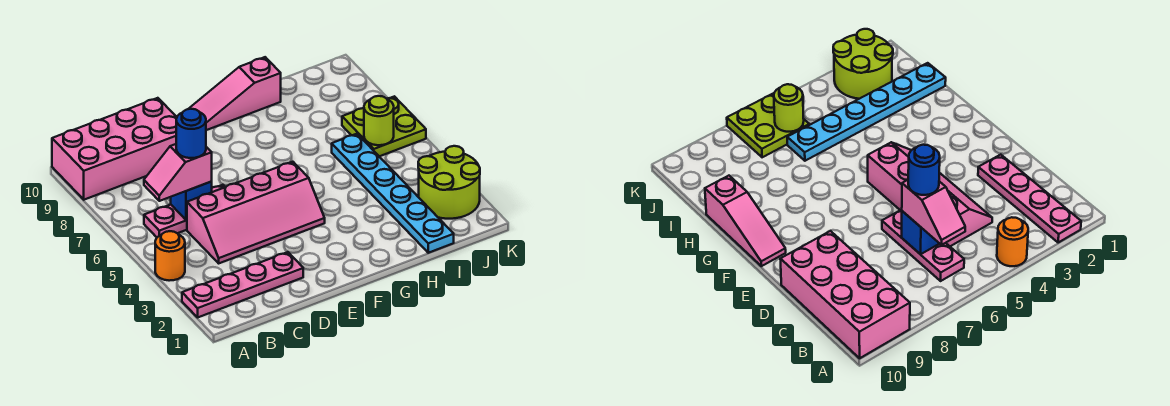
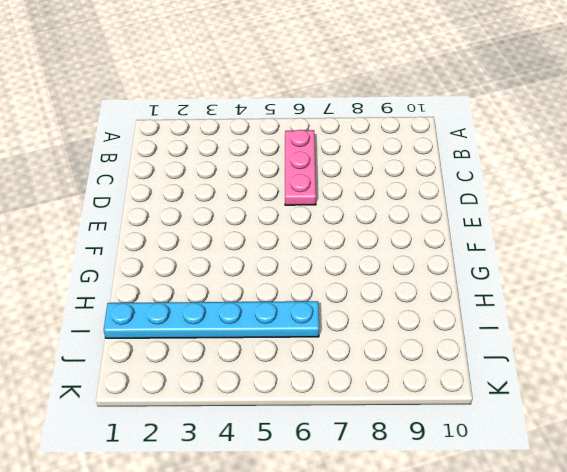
none -> pink 1x4 plate [182,252,303,317]
none -> orange 1x1 round brick [155,231,185,281]
none -> pink 2x4 brick [52,98,177,200]

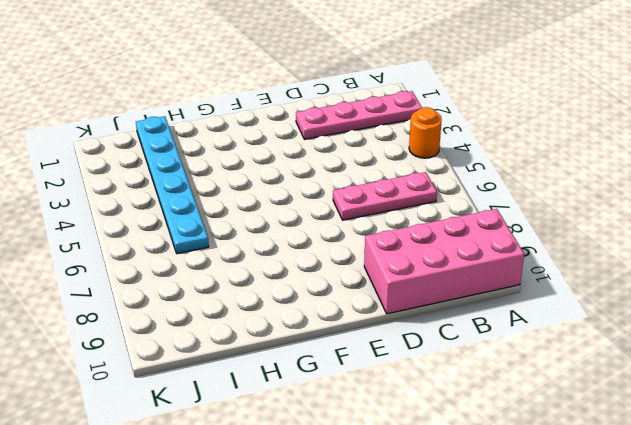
none -> pink 2x4 slope [187,162,325,263]
none -> pink 1x3 slope [189,57,281,130]
none -> lime 2x2 round brick [418,146,480,219]

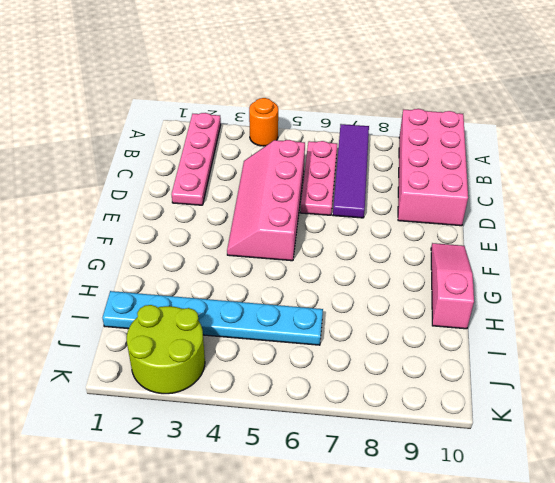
purple 1x4 tile [333,124,369,218] -> none
none -> lime 2x2 plate [342,96,426,156]
none -> blue 1x1 brick [171,182,212,220]
none -> lime 1x1 round brick [364,96,394,145]

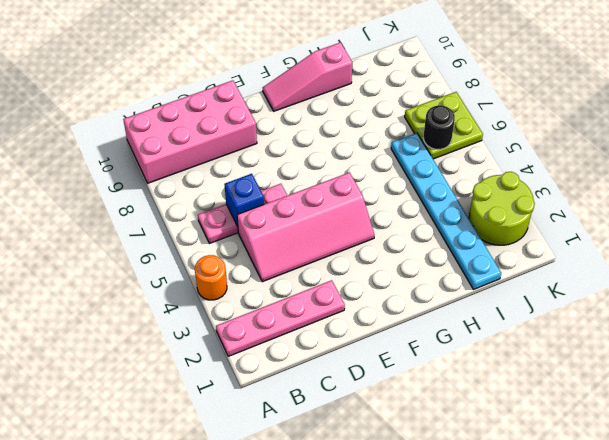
black 1x1 round brick [423,105,455,149] -> lime 1x1 round brick [364,96,394,145]
none -> pink 1x2 slope [144,144,212,201]
none -> blue 1x1 round brick [176,109,206,158]

